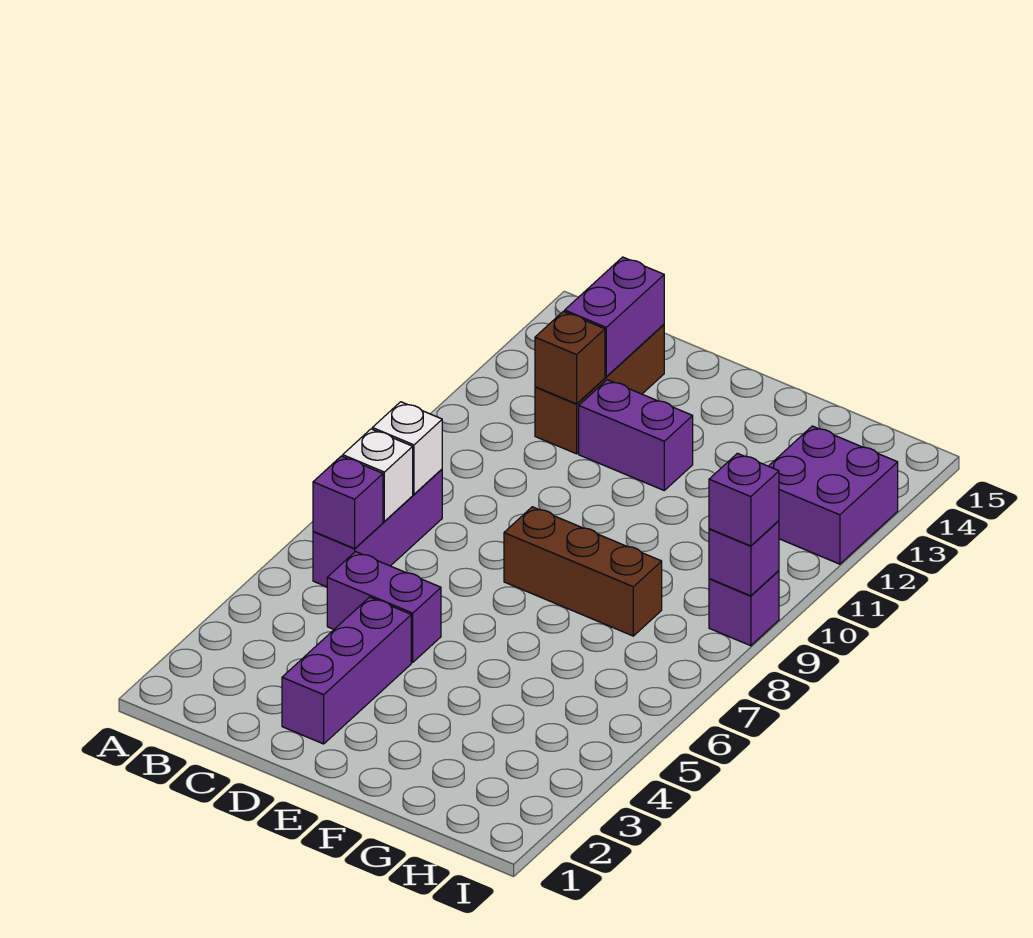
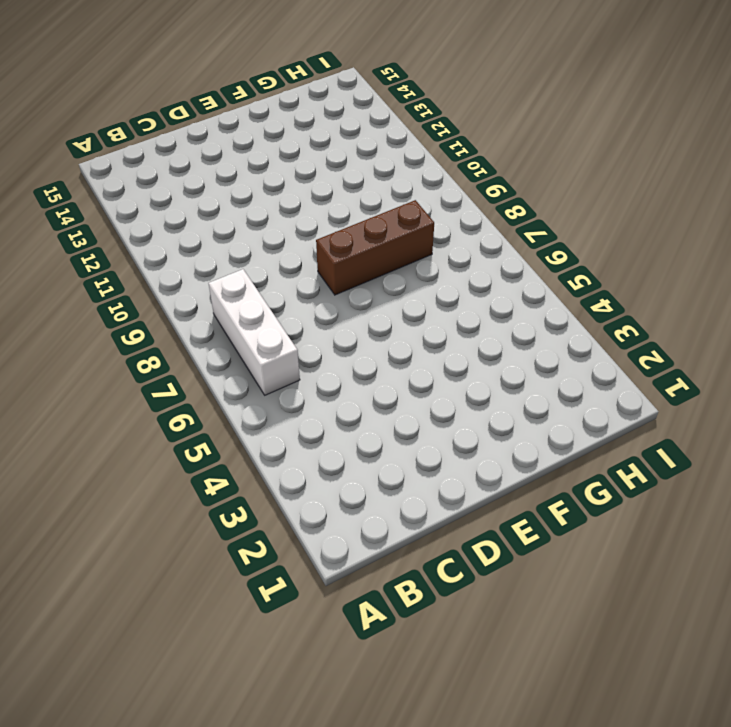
white 1x3 brick [209,269,300,395] -> purple 1x3 brick [313,469,442,587]
none -> purple 1x2 brick [327,552,441,662]
none -> brown 1x3 brick [535,325,664,454]
none -> purple 1x3 brick [282,597,411,744]

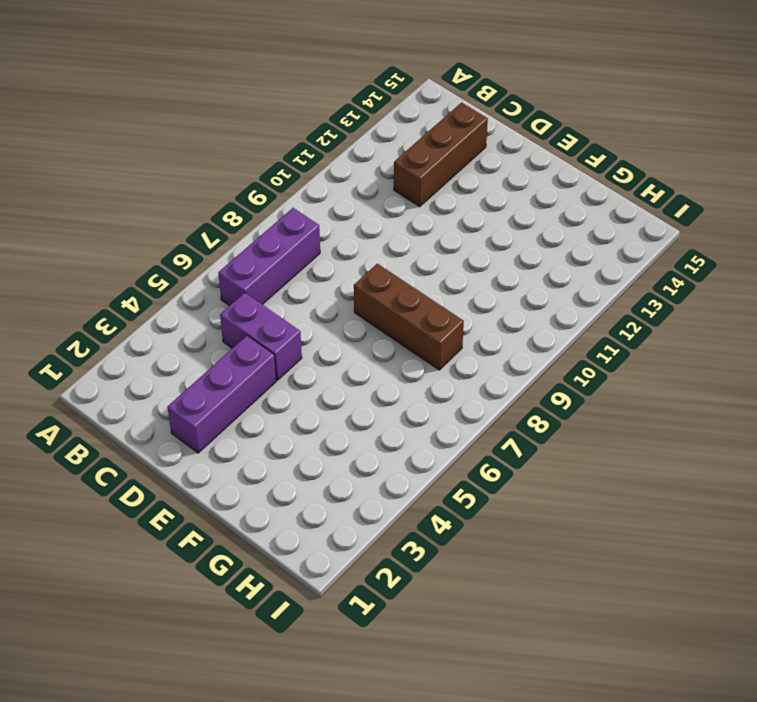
none -> purple 1x2 brick [579,380,693,490]
none -> purple 2x2 brick [769,426,898,564]
none -> purple 1x1 brick [709,571,779,646]

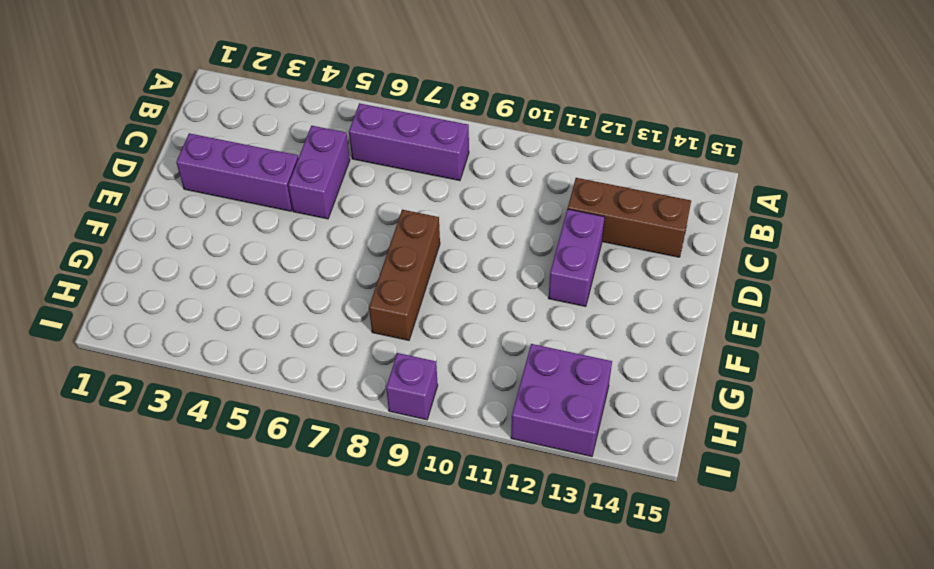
none -> purple 1x1 brick [313,456,383,549]
none -> white 1x1 brick [343,429,413,521]
none -> white 1x1 brick [372,402,442,494]

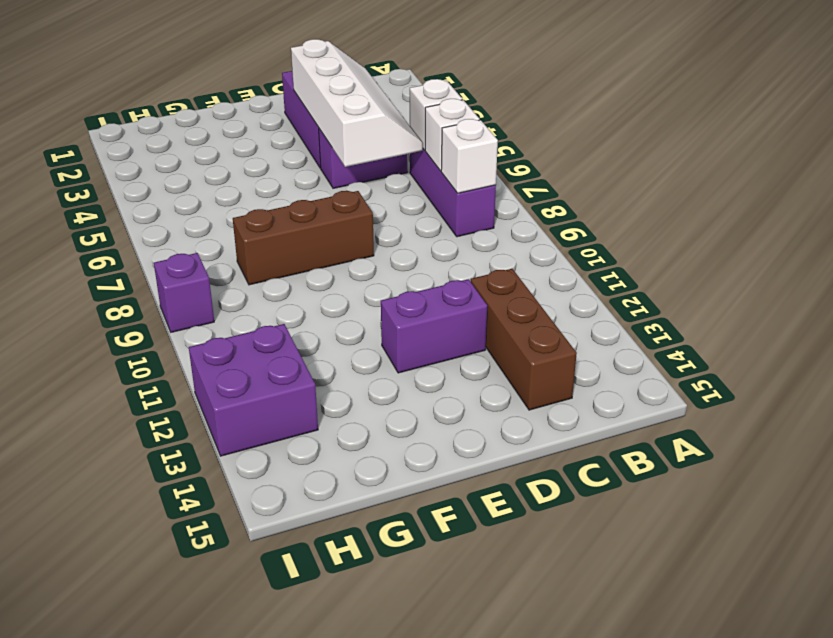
white 1x1 brick [410,79,462,150] -> purple 1x1 brick [313,456,383,549]
white 2x4 slope [291,39,423,167] -> none
none -> brown 1x1 brick [535,311,605,404]
none -> purple 1x2 brick [565,257,664,377]
none -> purple 1x1 brick [709,521,779,596]

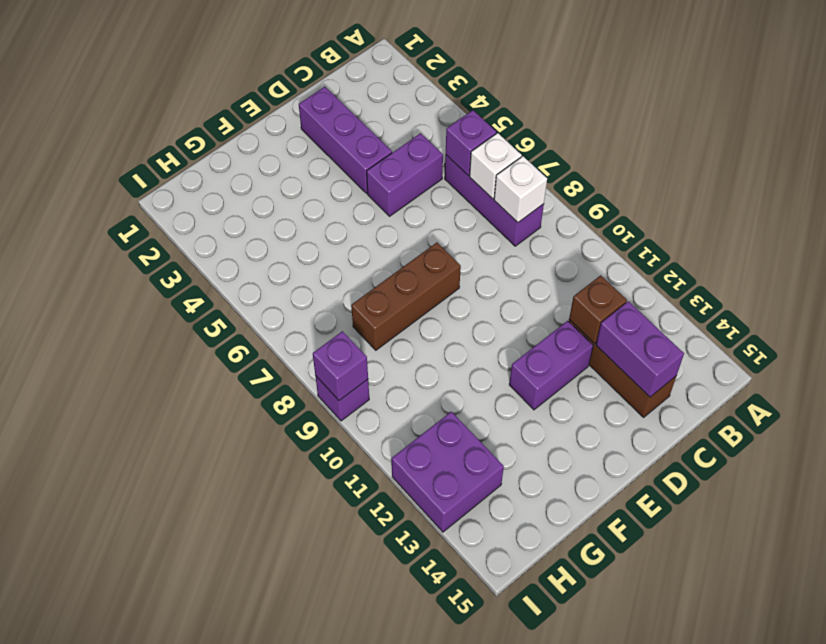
none -> purple 1x1 brick [709,453,779,546]

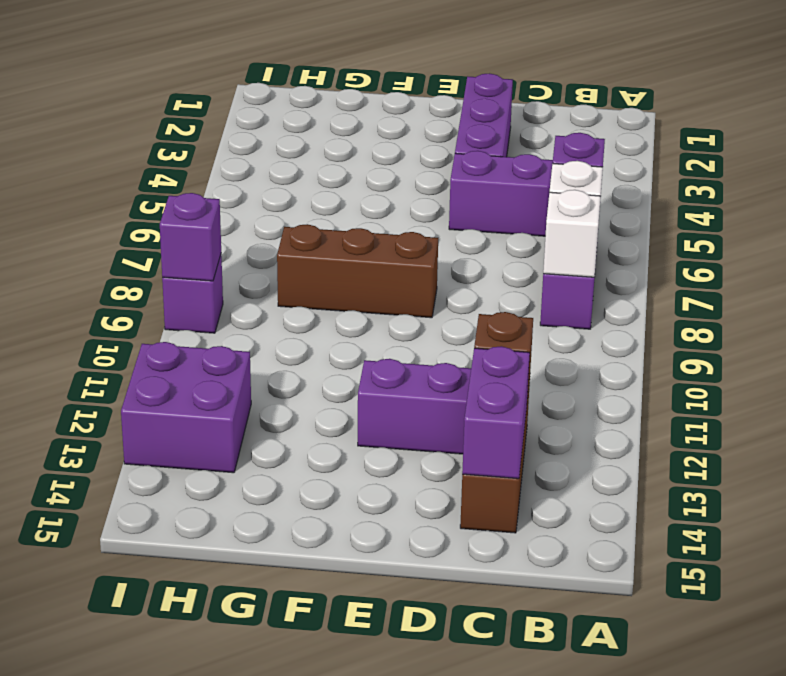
none -> purple 1x1 brick [709,453,779,546]

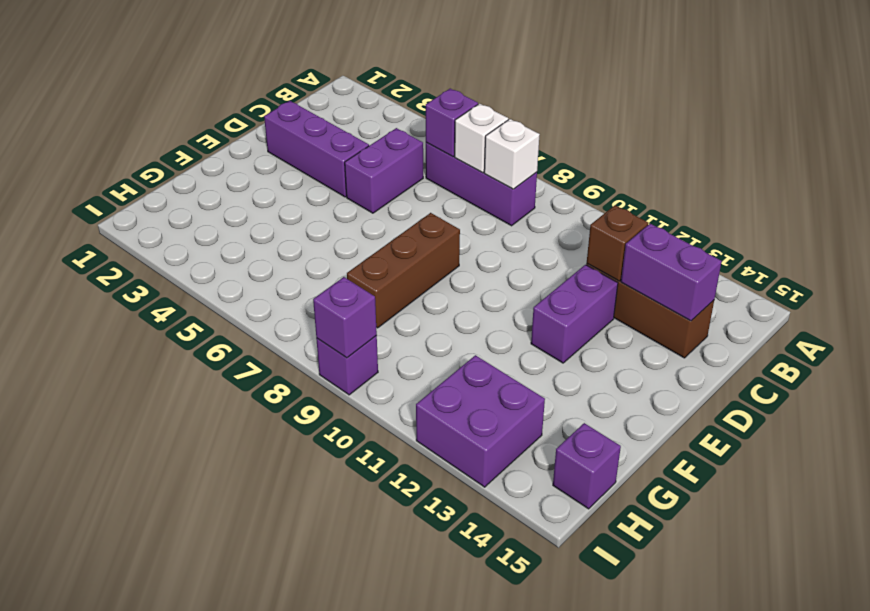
purple 1x1 brick [553,423,621,509] -> purple 1x1 brick moved to [709,453,779,546]

